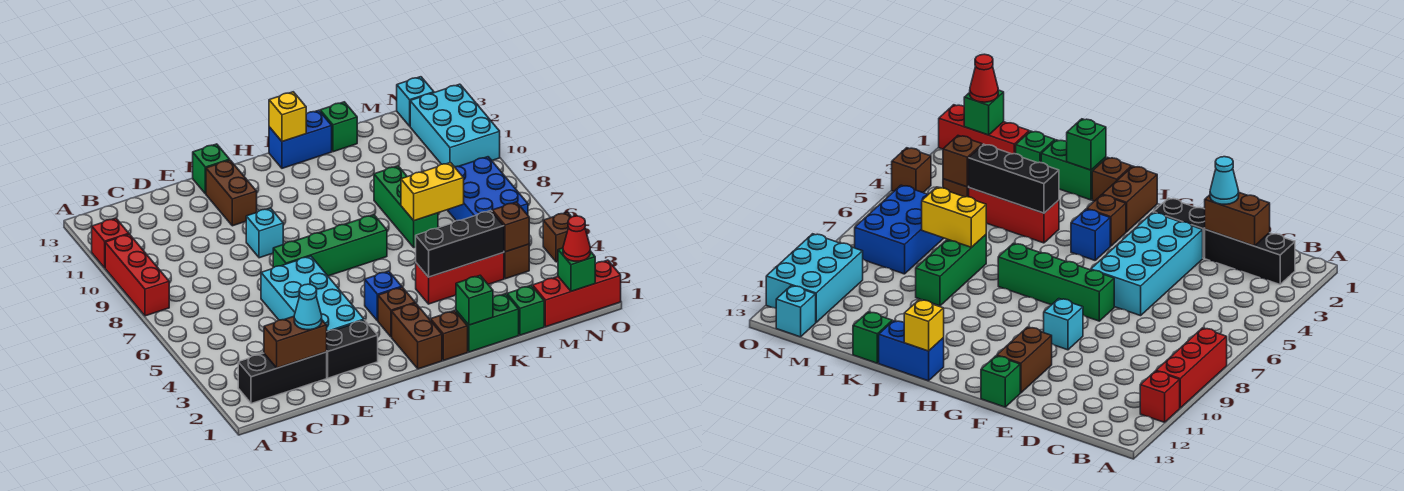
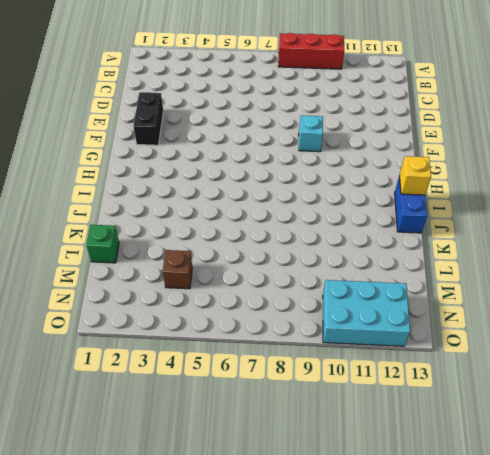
none -> red 1x1 brick [92,218,129,268]
none -> black 1x3 brick [238,352,327,404]
none -> cyan 2x4 brick [261,256,364,331]
none -> green 1x4 brick [273,215,387,276]

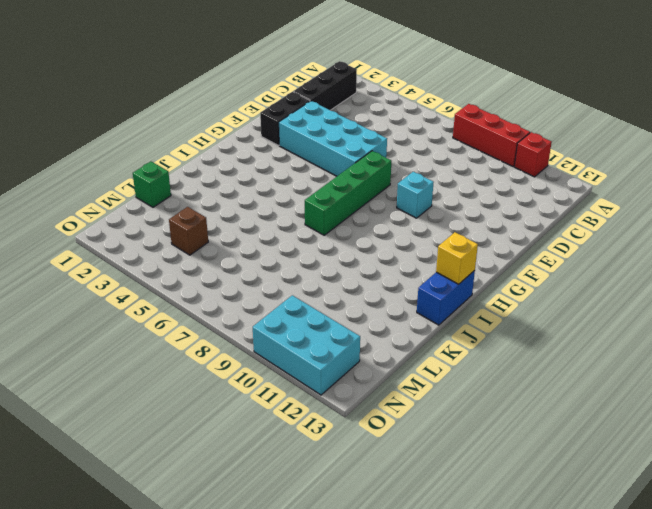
none -> brown 1x2 brick [206,160,257,226]
none -> green 1x1 brick [193,144,230,194]
none -> brown 1x2 brick [392,303,442,369]
none -> brown 1x1 brick [378,287,415,337]

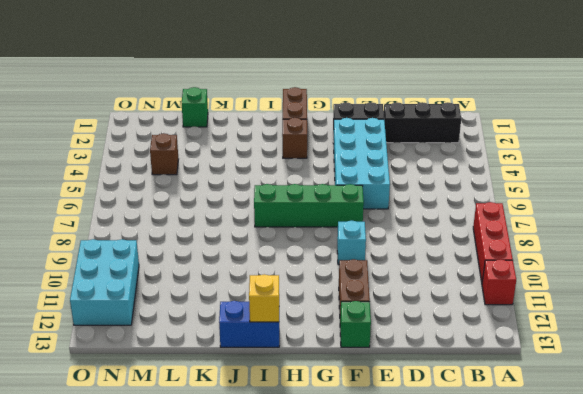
none -> blue 1x1 brick [365,271,402,321]
none -> brown 1x1 brick [431,311,468,360]
none -> green 1x2 brick [456,294,519,352]
none -> red 1x3 brick [416,253,504,304]

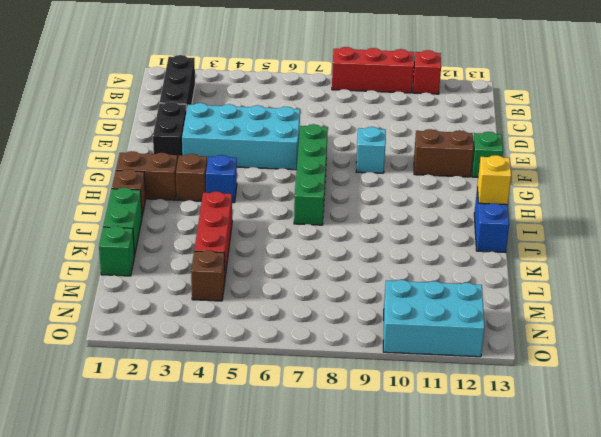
none -> green 1x3 brick [374,166,438,248]
none -> green 1x1 brick [320,102,357,152]
none -> red 1x3 brick [533,260,621,327]
none -> blue 2x3 brick [448,157,528,221]

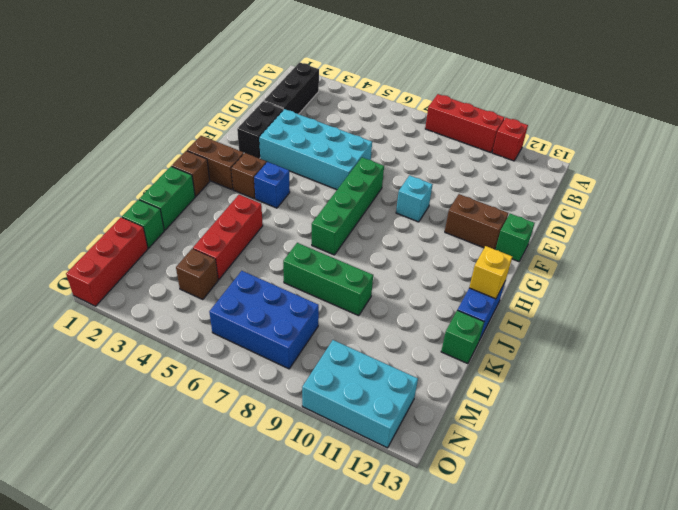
none -> cyan 1x1 brick [397,77,434,126]
none -> brown 1x1 brick [543,212,571,262]
none -> brown 1x2 brick [264,316,327,368]
none -> green 1x1 brick [456,275,493,325]

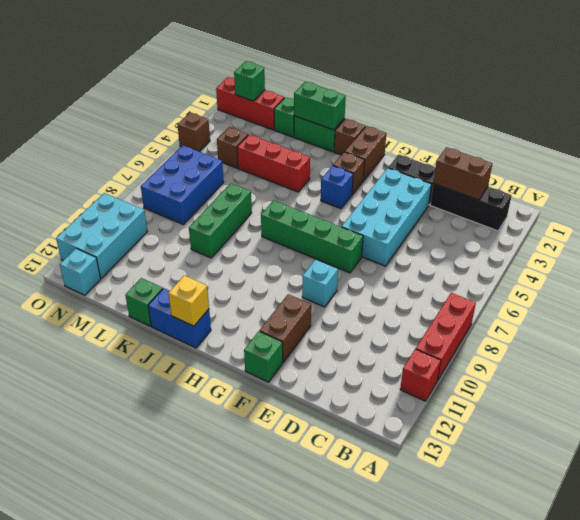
green 1x2 brick [294,82,346,130] -> green 1x1 brick [456,275,493,325]
none -> black 1x3 brick [416,211,504,277]
none -> yellow 1x2 brick [401,163,464,221]
none -> brown 1x1 brick [492,202,529,252]
none -> cyan 1x1 cone [294,284,322,330]

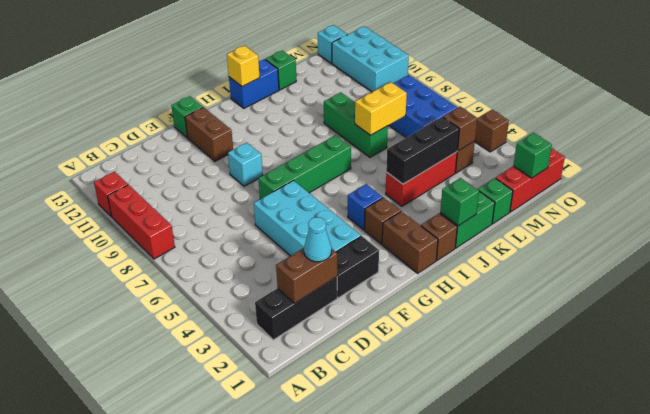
none -> red 1x1 cone [563,216,590,261]

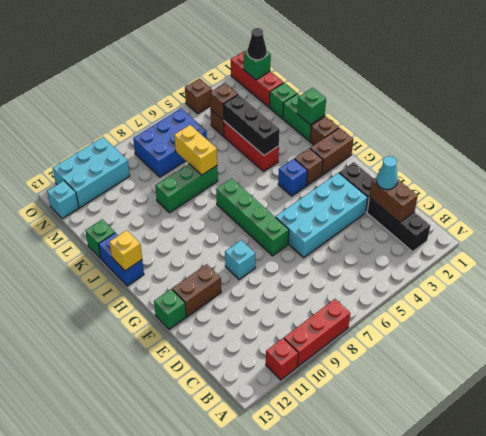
black 1x1 cone [248,28,267,60] -> red 1x1 cone [563,216,590,261]

